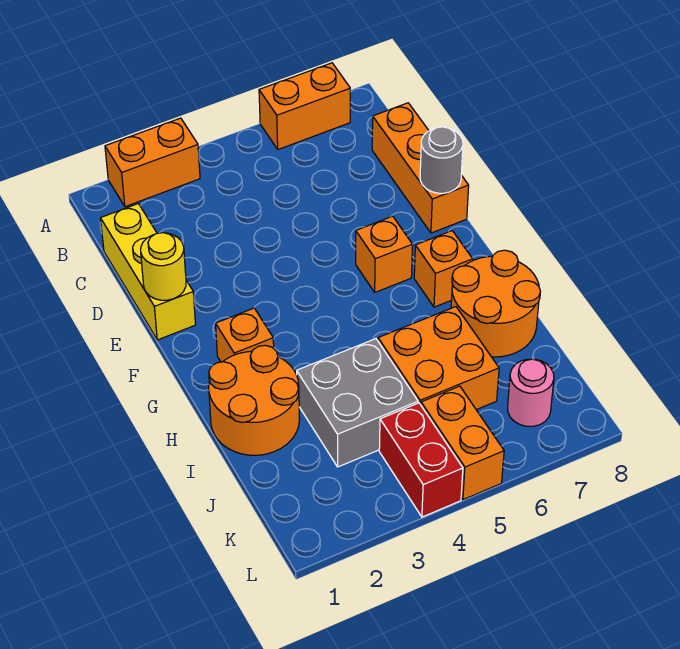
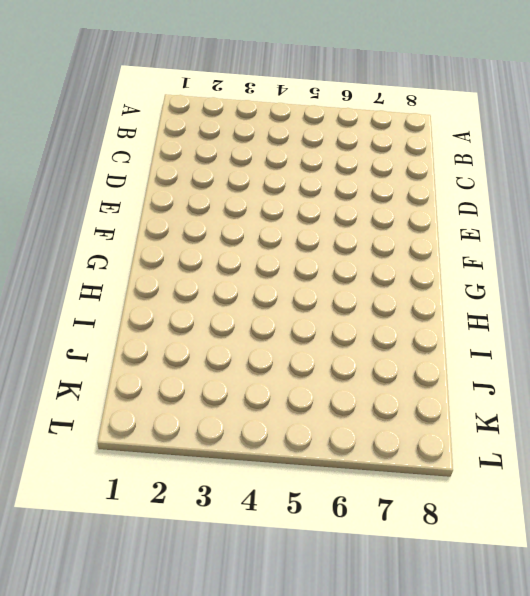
none -> orange 1x2 brick [105,118,200,207]
none -> orange 1x2 brick [259,63,350,149]
none -> yellow 1x3 brick [101,204,196,340]

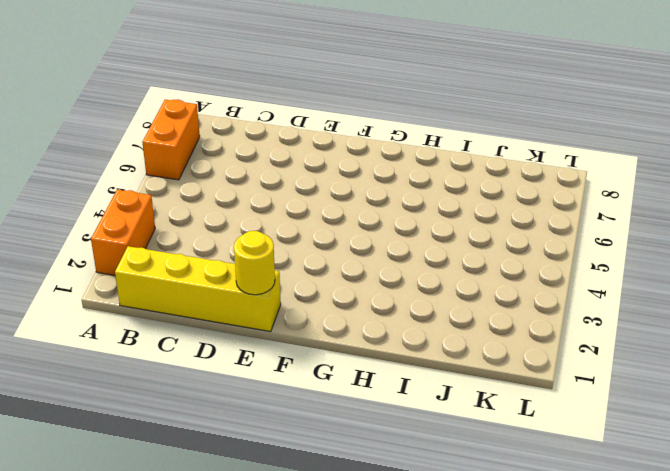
yellow 1x4 brick [115,246,281,332] -> yellow 1x3 brick [101,204,196,340]
none -> orange 1x3 brick [372,103,469,233]
none -> orange 1x1 brick [356,216,413,292]
none -> orange 1x1 brick [216,308,274,362]

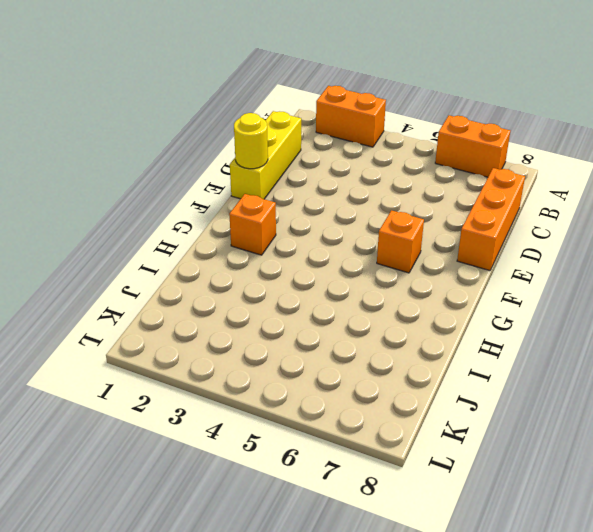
none -> orange 1x1 brick [414,231,473,307]
none -> orange 2x2 round brick [209,345,300,455]
none -> orange 2x2 round brick [451,250,541,357]

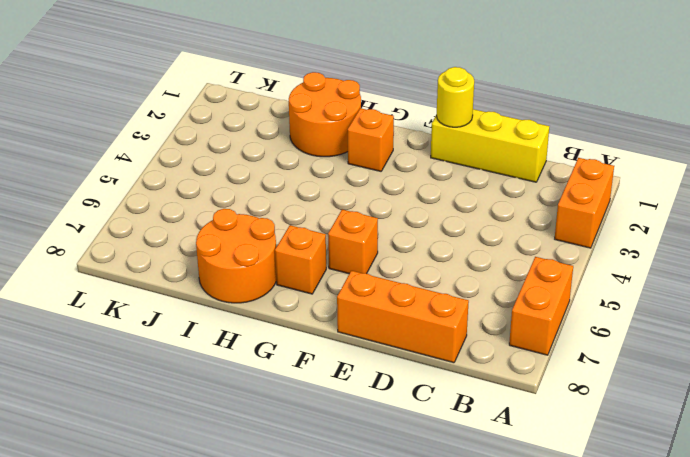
none -> grey 2x2 brick [297,339,418,467]
none -> orange 2x2 brick [378,307,499,410]
none -> red 1x2 brick [379,403,463,517]

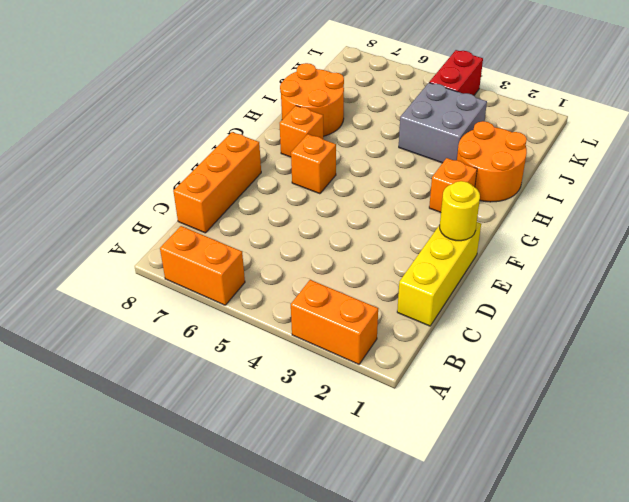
none -> orange 2x2 brick [378,307,499,410]
none -> orange 1x2 brick [421,386,504,500]
none -> pink 1x1 round brick [508,359,554,426]

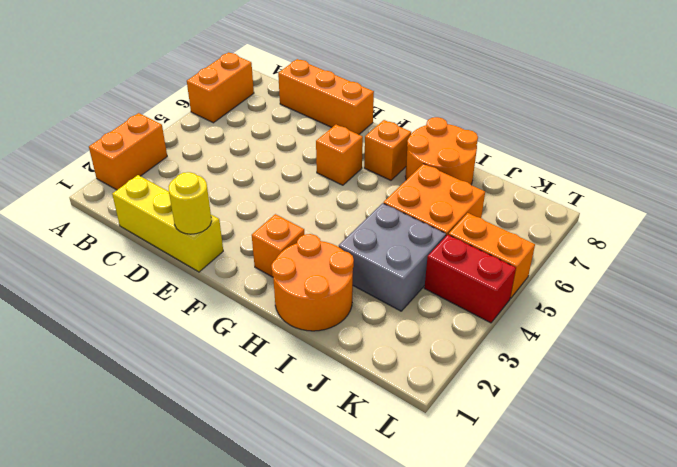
none -> pink 1x1 round brick [508,359,554,426]
none -> grey 1x1 round brick [420,127,463,193]

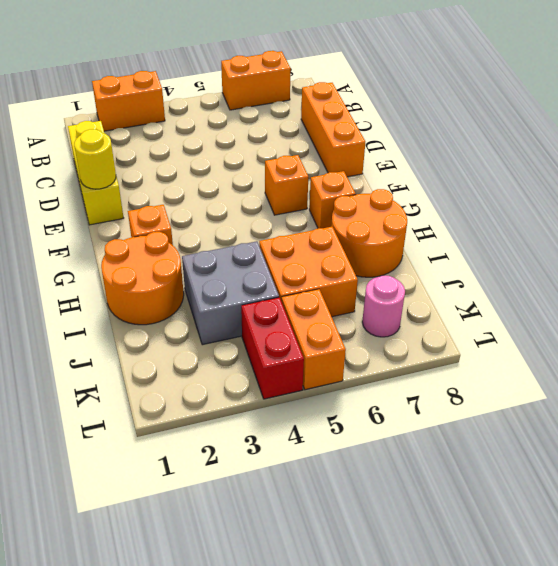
none -> grey 1x1 round brick [420,127,463,193]

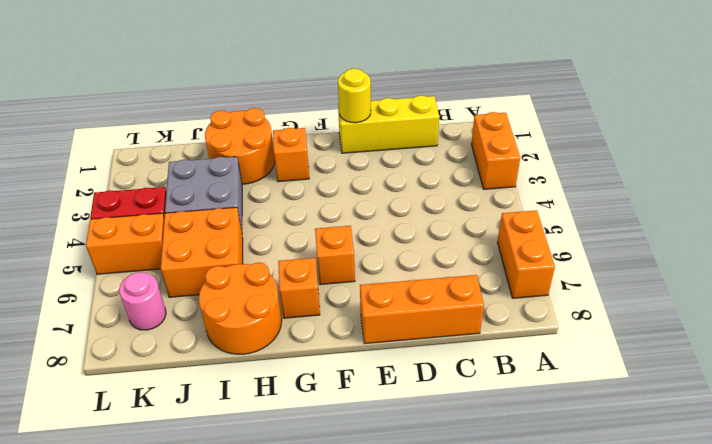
none -> grey 1x1 round brick [420,127,463,193]

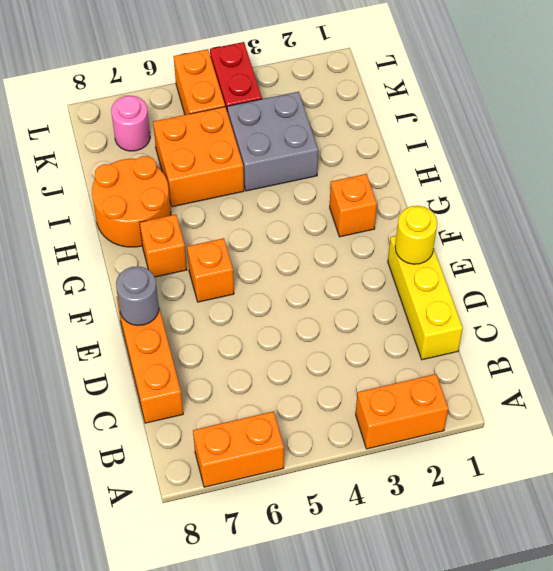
none -> orange 2x2 round brick [209,345,300,455]

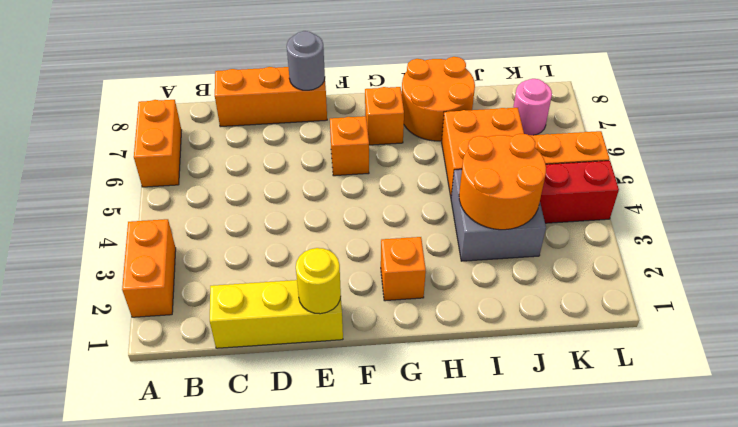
orange 2x2 round brick [459,134,546,230] -> orange 2x2 round brick moved to [209,345,300,455]

